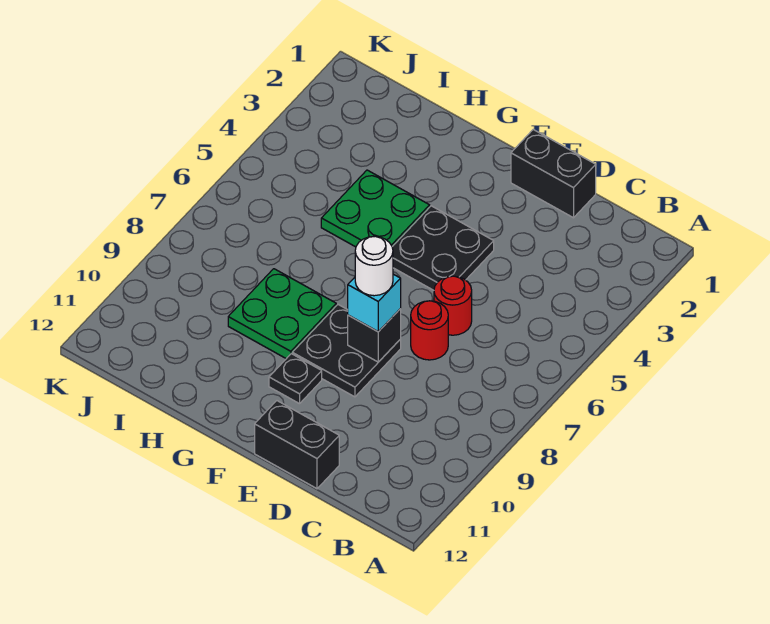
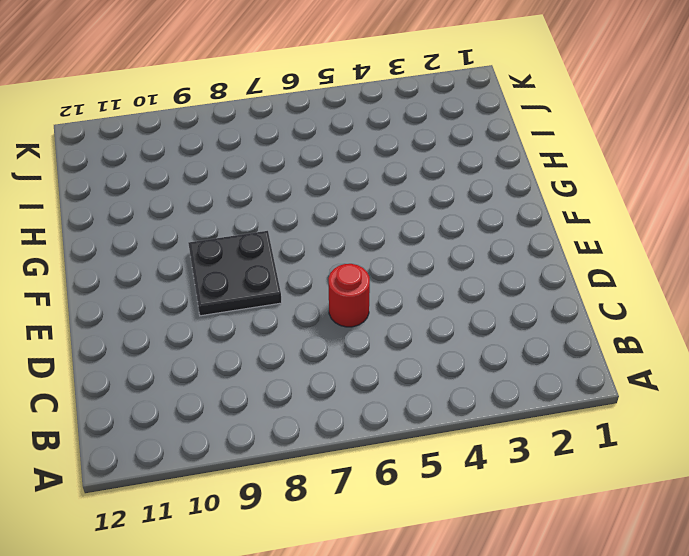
none -> black 1x2 brick [511,130,596,218]
none -> red 1x1 round brick [411,301,448,360]
none -> black 1x2 brick [255,401,339,489]

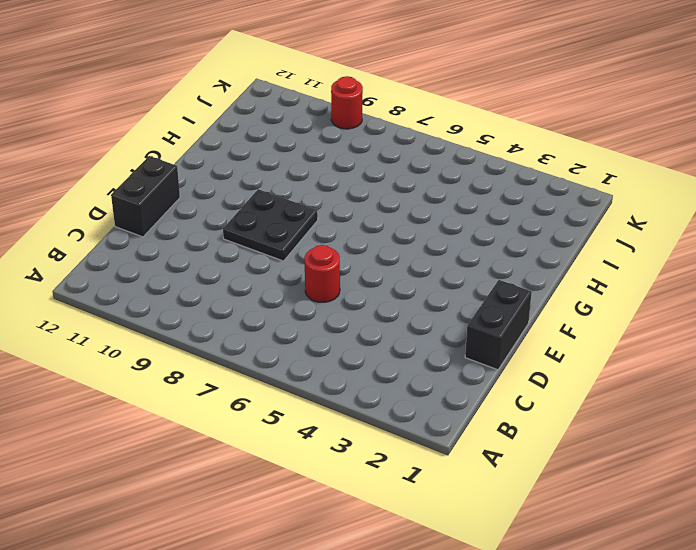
red 1x1 round brick [331,76,363,129] -> red 1x1 round brick moved to [411,301,448,360]
none -> black 2x2 plate [392,206,494,290]
none -> black 1x1 plate [269,354,322,404]
none -> green 2x2 plate [321,170,430,247]

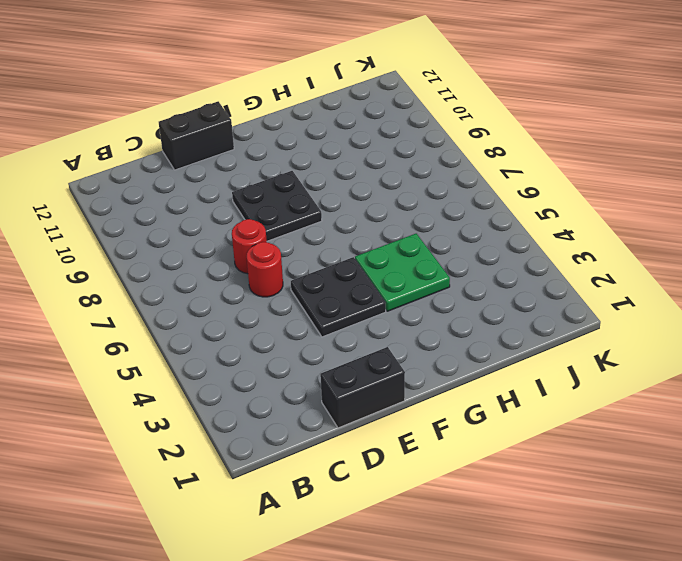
none -> black 1x1 plate [269,354,322,404]
none -> green 2x2 plate [228,269,336,359]
none -> black 1x1 brick [348,309,401,362]

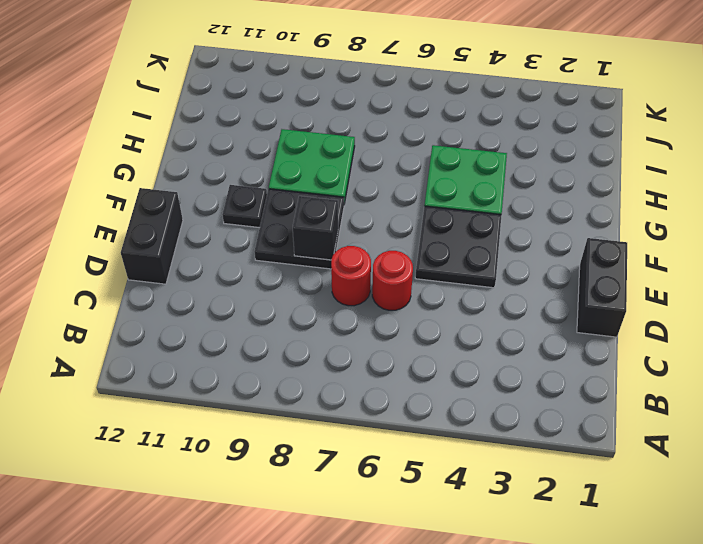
none -> cyan 1x1 brick [348,274,401,332]
none -> white 1x1 round brick [355,236,393,296]

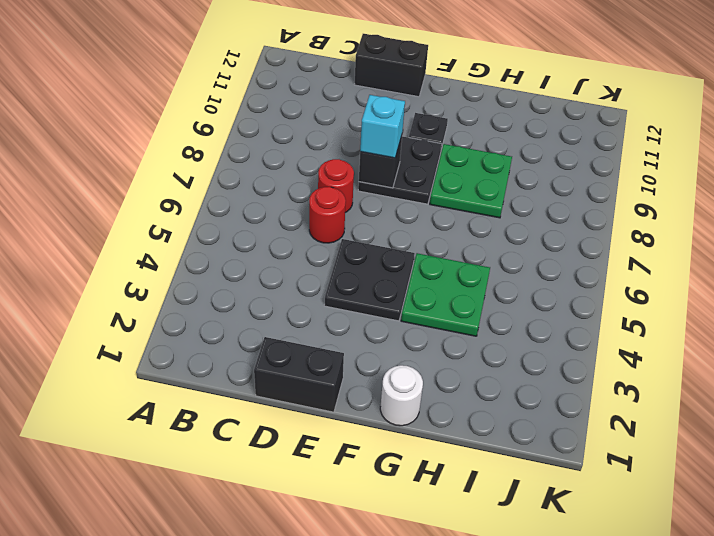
white 1x1 round brick [380,365,423,426] -> white 1x1 round brick moved to [355,236,393,296]

